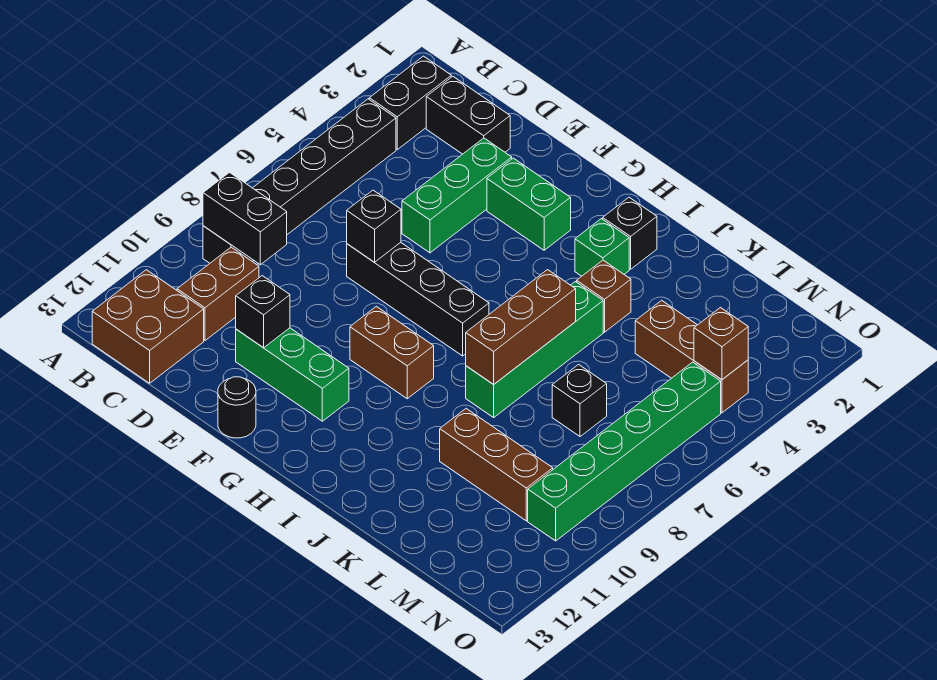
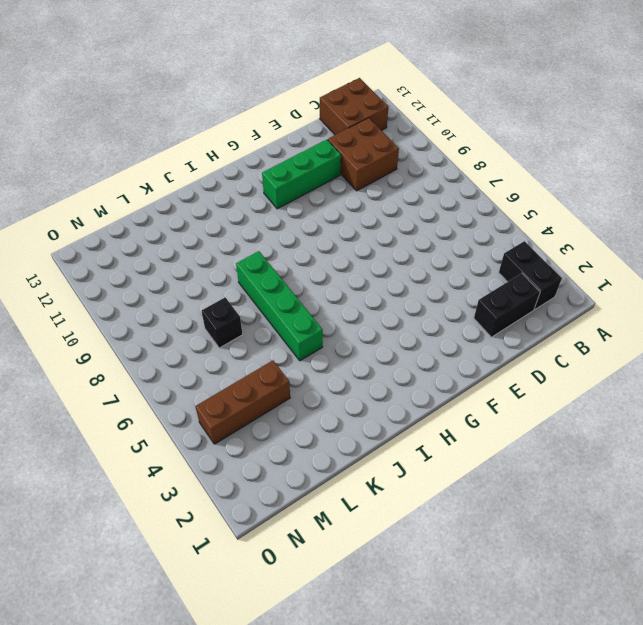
brown 2x2 brick [328,118,399,191] -> brown 1x2 brick [177,247,259,340]
none -> black 1x6 brick [203,99,396,263]
none -> green 1x3 brick [402,138,512,253]
none -> black 1x4 brick [347,243,489,356]

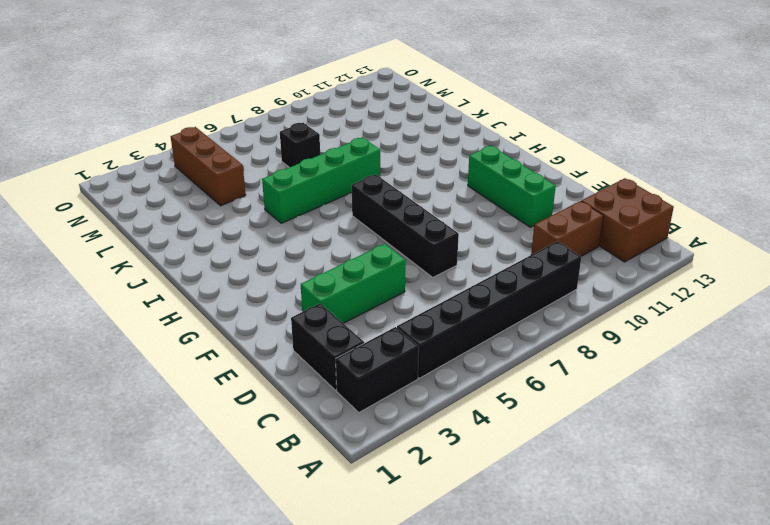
none -> green 1x2 brick [487,158,571,250]
none -> black 1x1 round brick [218,377,256,438]
none -> brown 1x2 brick [350,306,434,399]

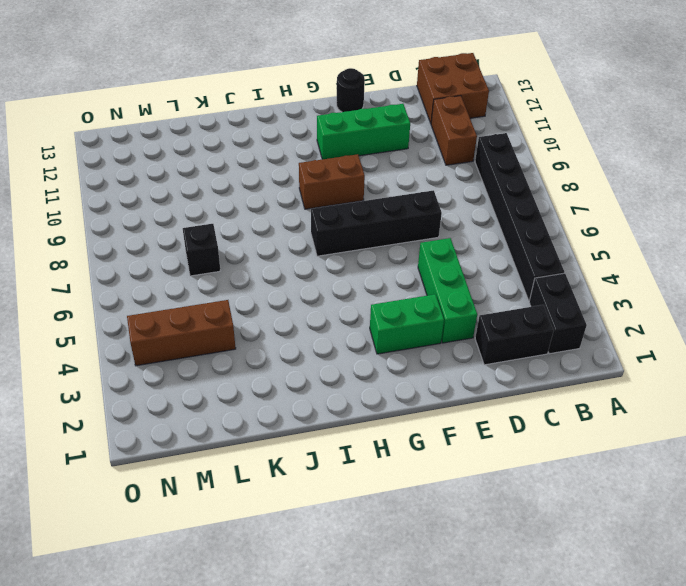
none -> black 1x1 brick [603,197,657,269]
none -> green 1x1 brick [575,219,629,276]
none -> brown 1x1 brick [577,260,631,332]

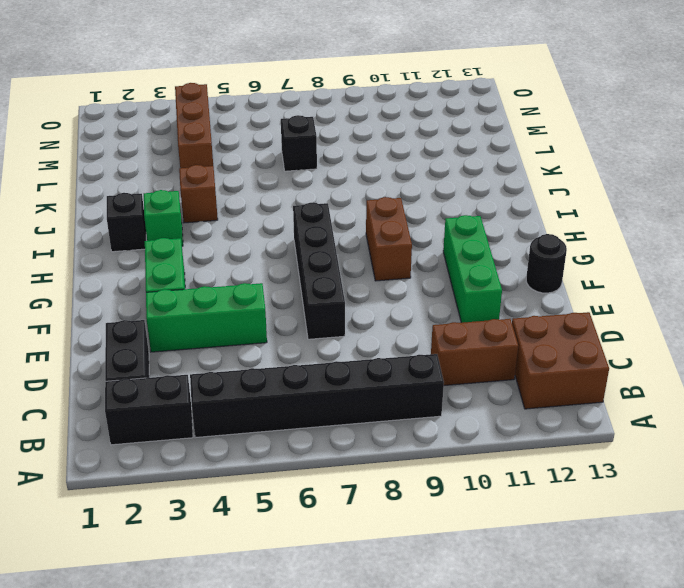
none -> green 1x4 brick [466,282,603,417]
none -> brown 1x3 brick [440,409,553,521]
none -> green 1x6 brick [528,362,721,541]

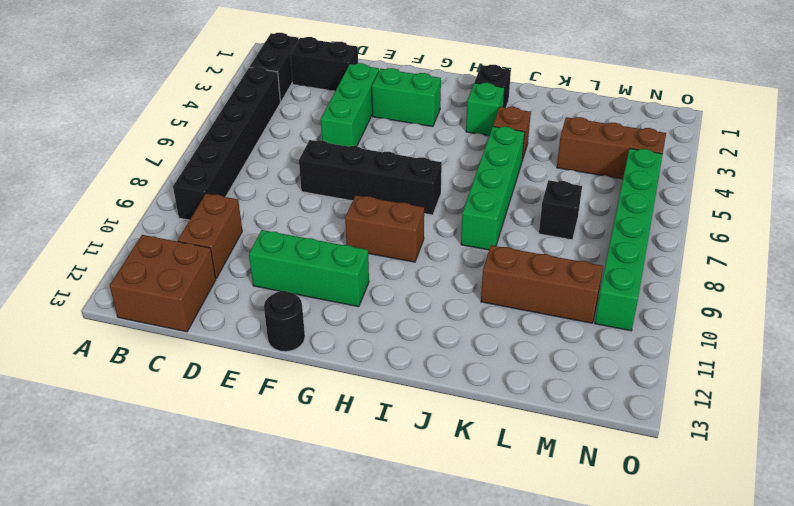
none -> black 1x2 brick [203,173,287,265]
none -> black 1x1 brick [347,190,401,262]
none -> black 1x1 brick [236,276,290,348]

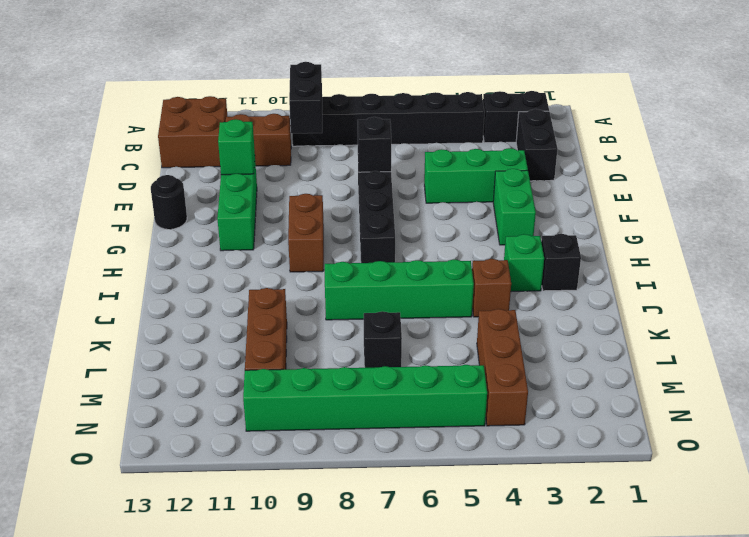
green 1x1 brick [218,119,255,175] -> black 1x1 brick [236,276,290,348]
none -> brown 1x3 brick [466,270,576,384]
none -> brown 1x1 brick [694,308,748,380]

